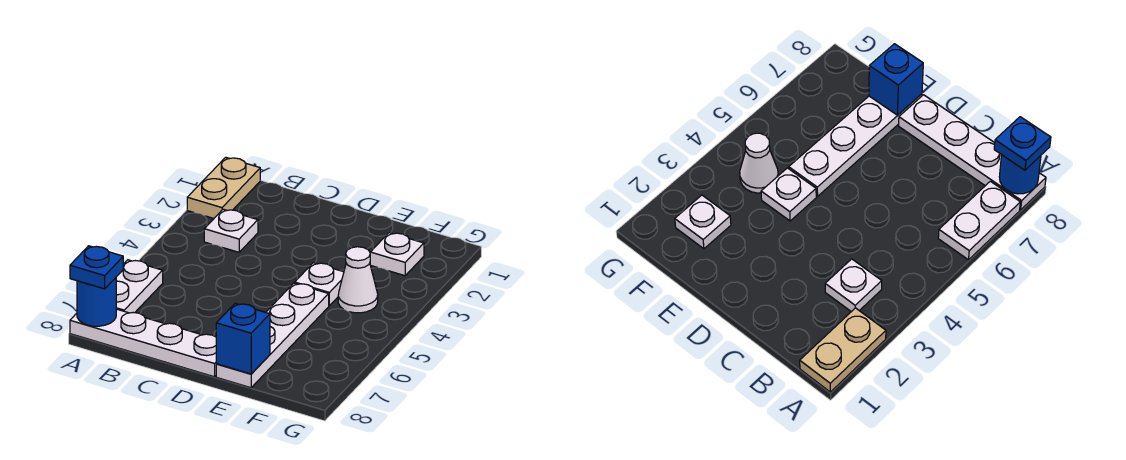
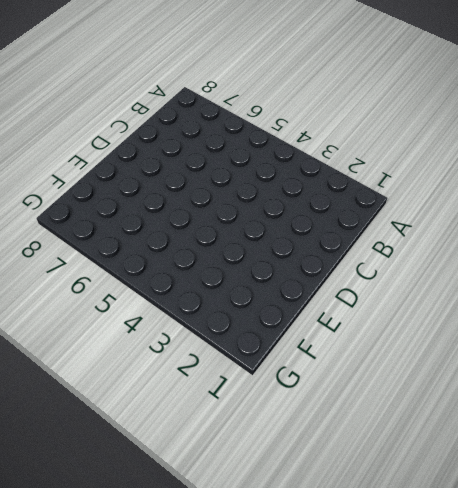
none -> tan 1x2 plate [187,157,260,218]
none -> white 1x2 plate [116,260,163,313]

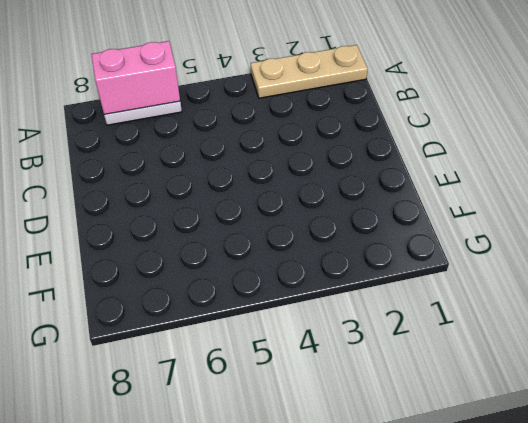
tan 1x3 plate [251,45,368,98] -> tan 1x2 plate [187,157,260,218]
pink 1x2 brick [91,41,180,115] -> none
none -> white 1x4 plate [70,309,216,377]
none -> white 1x1 plate [204,209,258,252]

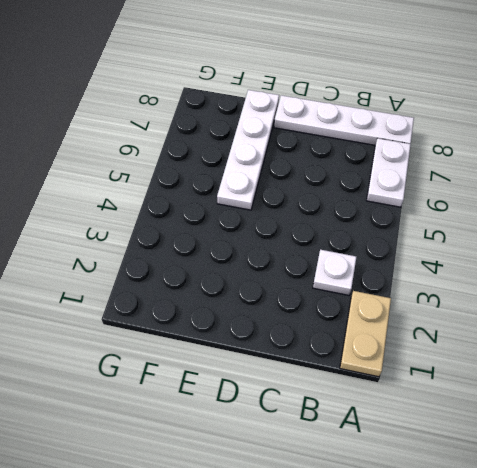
none -> white 1x1 plate [295,263,344,306]
none -> white 1x1 plate [370,233,424,276]

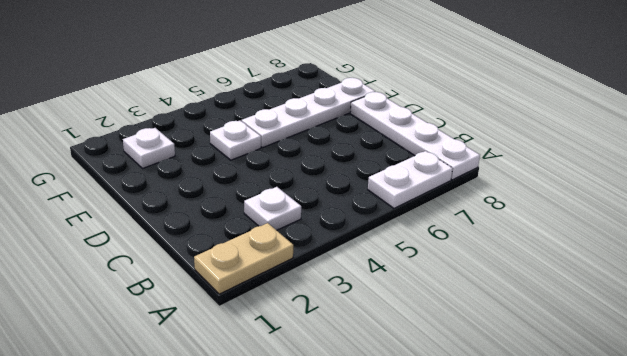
none -> white 1x1 cone [338,247,378,313]
none -> blue 1x1 round brick [77,278,116,326]

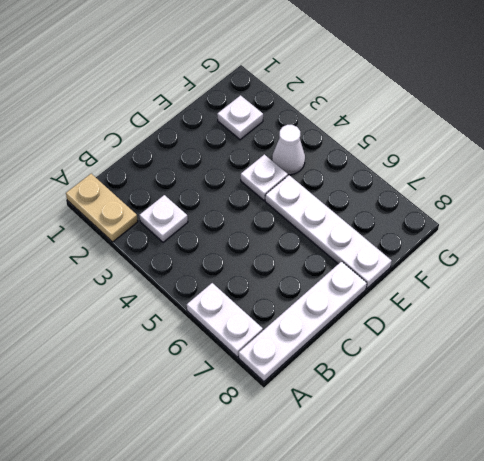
none -> blue 1x1 round brick [77,278,116,326]
none -> blue 1x1 brick [216,303,270,374]

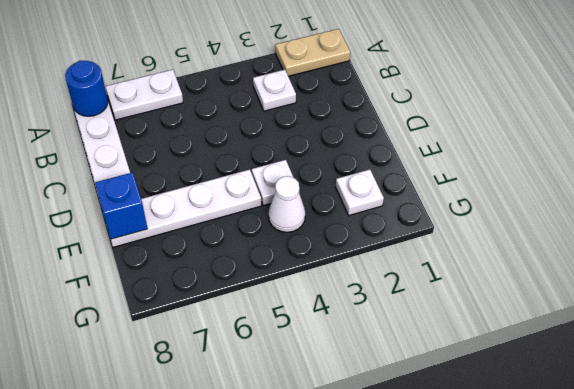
none -> blue 1x1 plate [70,246,123,289]

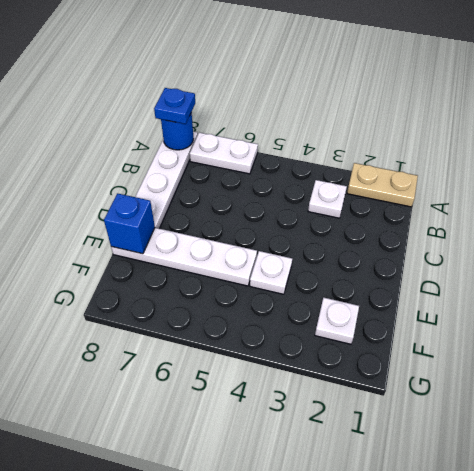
none -> white 1x1 cone [338,247,378,313]

